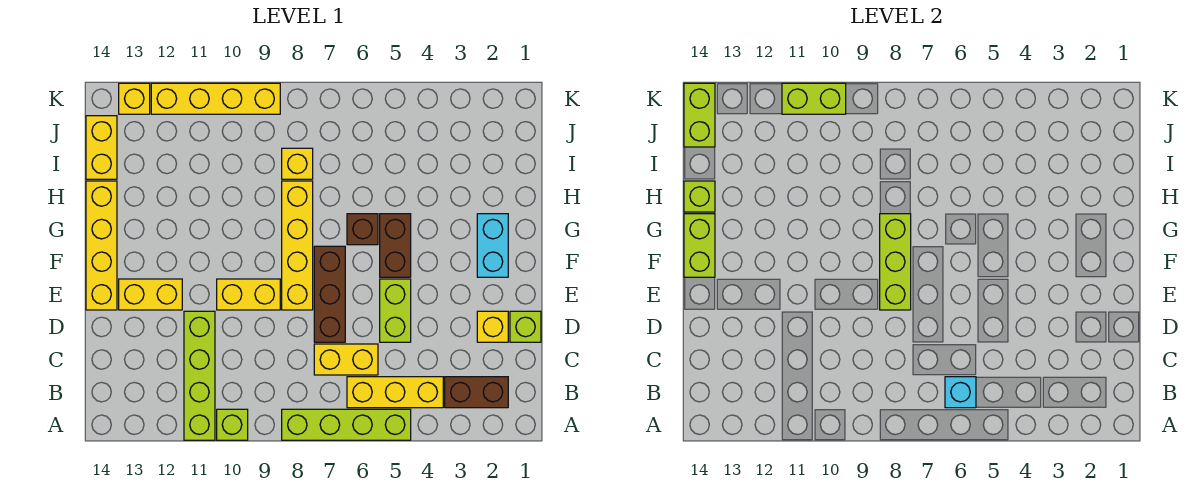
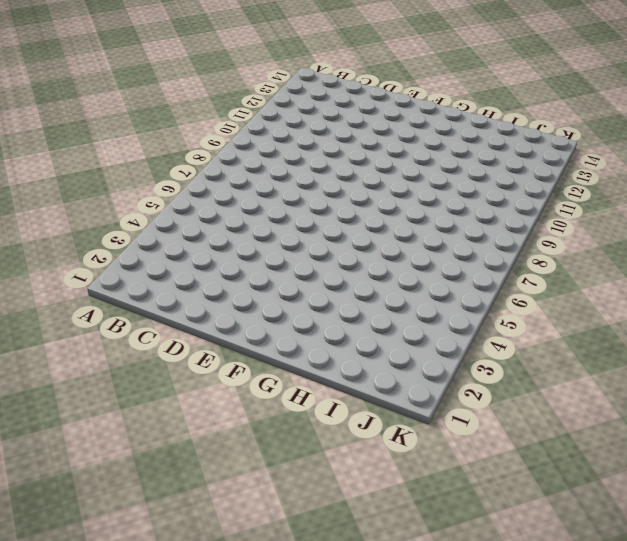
none -> lime 1x4 brick [282,409,411,440]
none -> lime 1x1 brick [217,409,248,440]
none -> lime 1x4 brick [184,311,215,440]

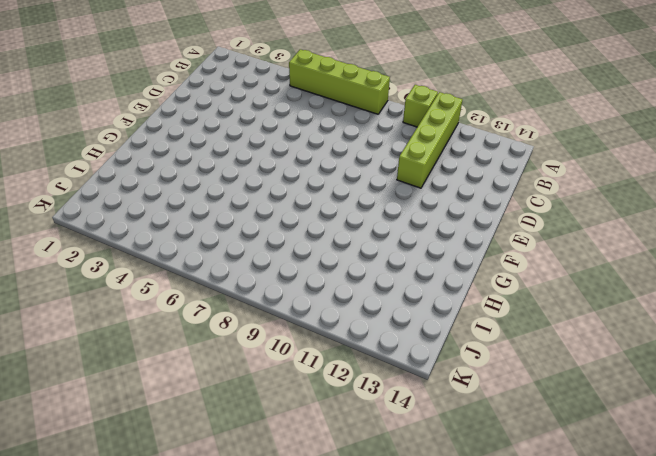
none -> brown 1x2 brick [445,377,508,408]
none -> yellow 1x3 brick [347,377,443,408]
none -> yellow 1x2 brick [314,344,378,375]

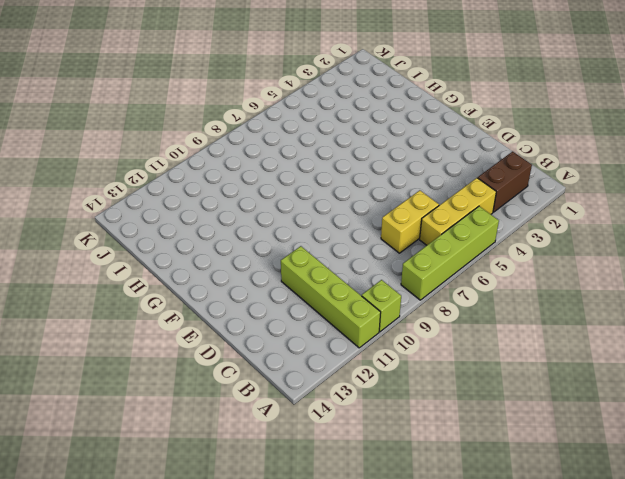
none -> lime 1x1 brick [510,311,541,342]
none -> yellow 1x1 brick [477,311,508,342]
none -> lime 1x2 brick [380,279,411,342]

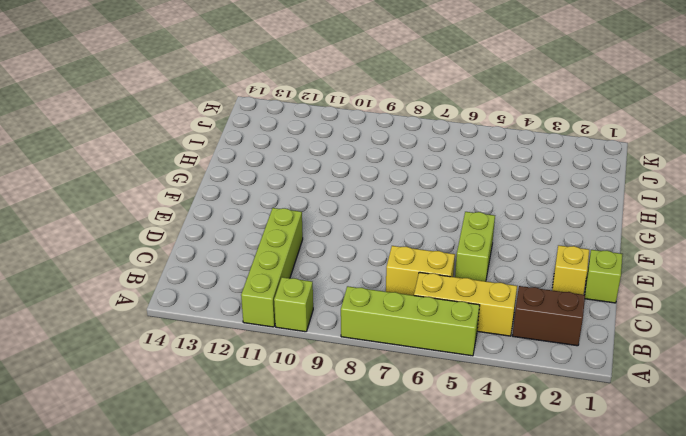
none -> brown 1x3 brick [314,246,345,342]
none -> yellow 1x4 brick [282,181,313,310]
none -> yellow 1x2 brick [217,279,280,310]

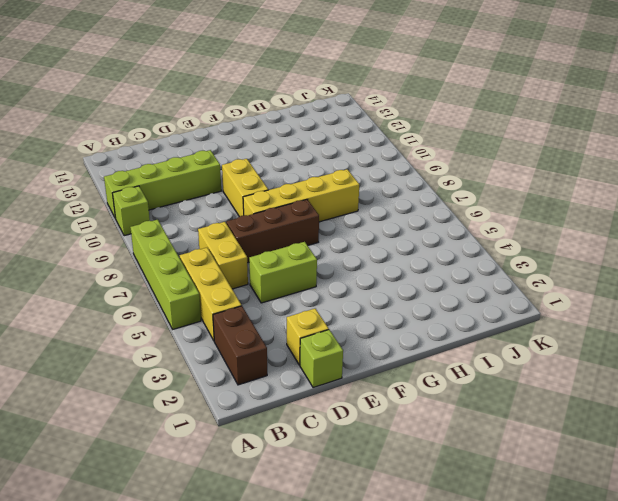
none -> yellow 1x2 brick [119,279,182,310]
none -> yellow 1x4 brick [86,181,117,310]
none -> cyan 1x2 brick [477,214,508,277]

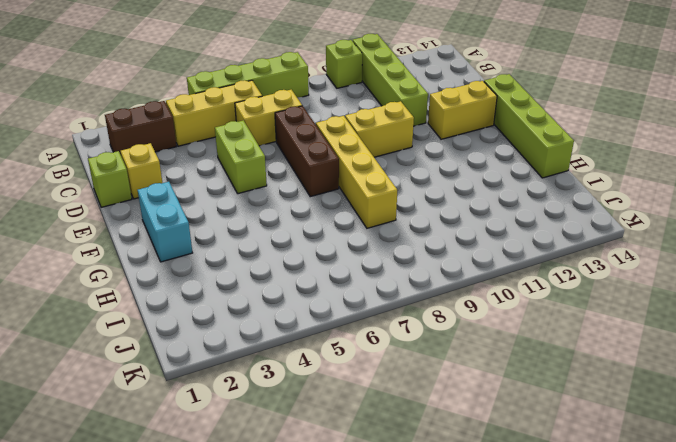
lime 1x4 brick [484,74,574,178] -> yellow 1x4 brick [86,181,117,310]
none -> brown 1x2 brick [380,214,411,277]
none -> brown 1x1 brick [347,214,378,245]
none -> yellow 1x1 brick [282,148,313,179]

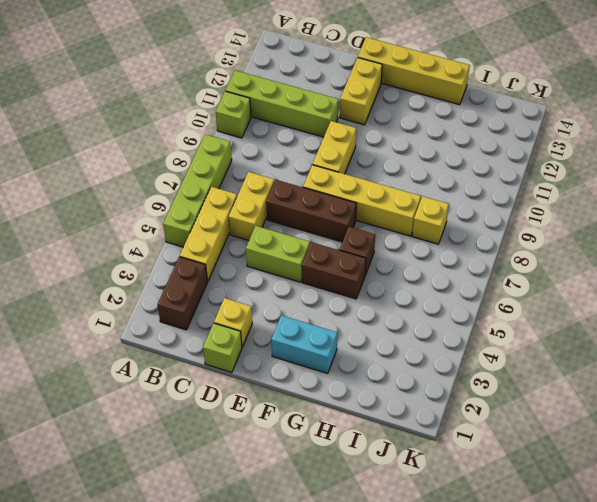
none -> yellow 1x2 brick [86,116,117,179]
none -> yellow 1x4 brick [151,83,280,114]
none -> yellow 1x1 brick [119,83,150,114]

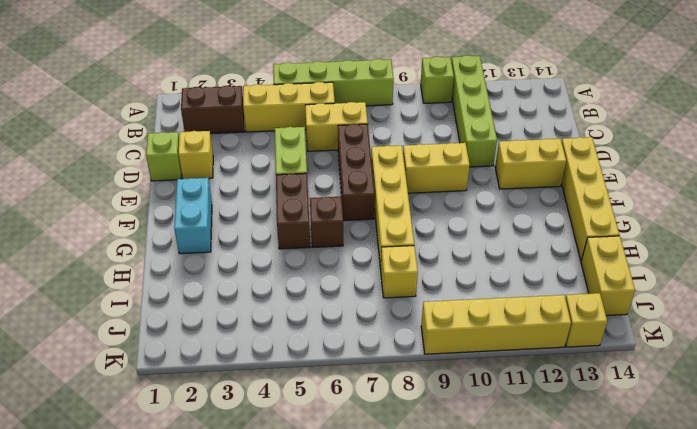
none -> cyan 1x1 brick [945,377,976,408]
none -> lime 1x3 brick [880,214,911,310]
none -> lime 1x2 brick [684,214,715,277]

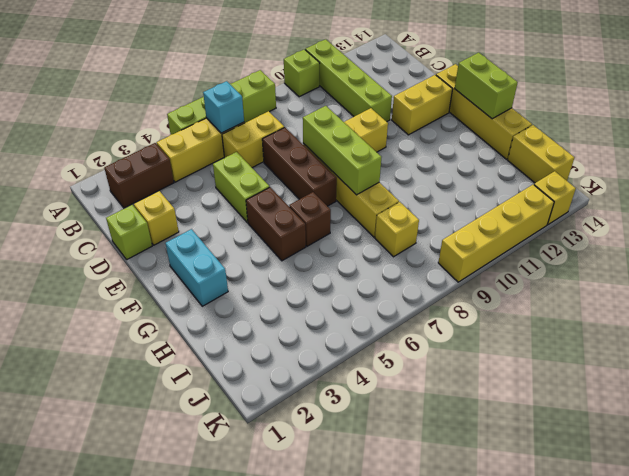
none -> lime 1x1 brick [684,181,715,212]
none -> lime 1x2 brick [684,83,715,147]
none -> lime 1x2 brick [782,83,846,114]

